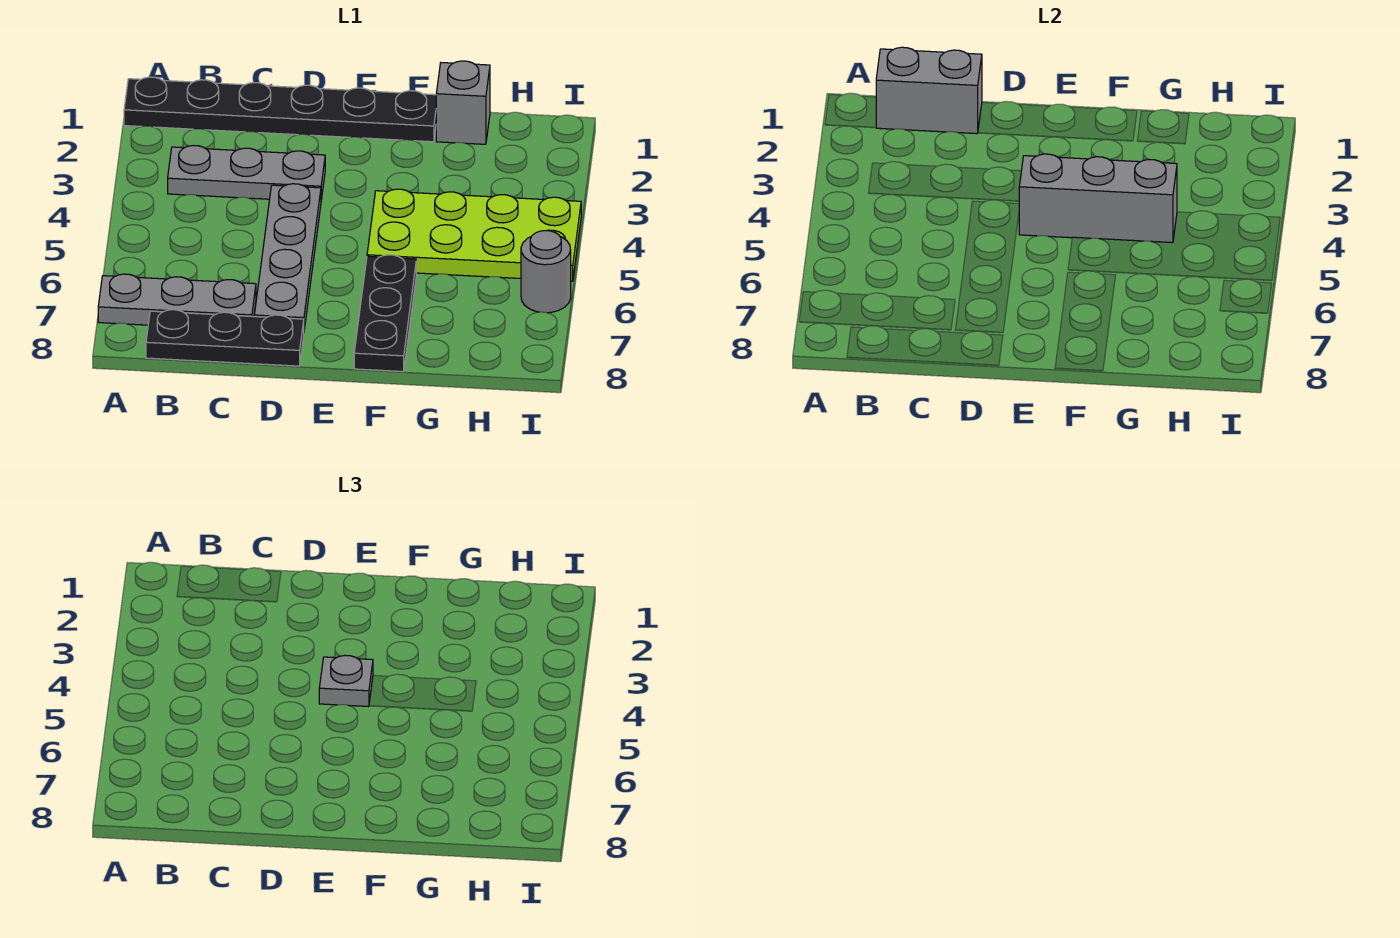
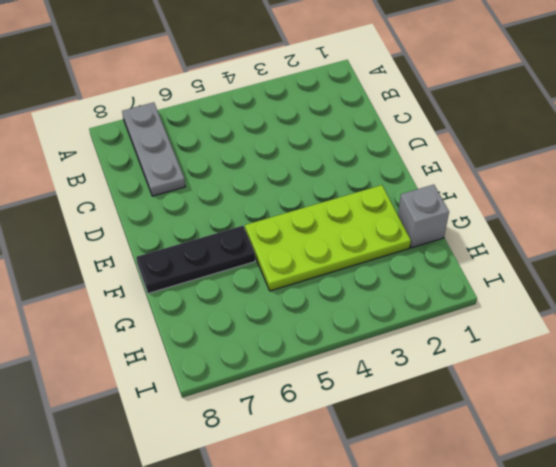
lime 2x4 plate [245,185,411,291] -> lime 2x4 plate turned to [367,189,581,281]
none -> black 1x6 plate [124,77,436,142]
none -> grey 1x3 plate [168,146,325,199]
none -> black 1x3 plate [146,310,304,366]

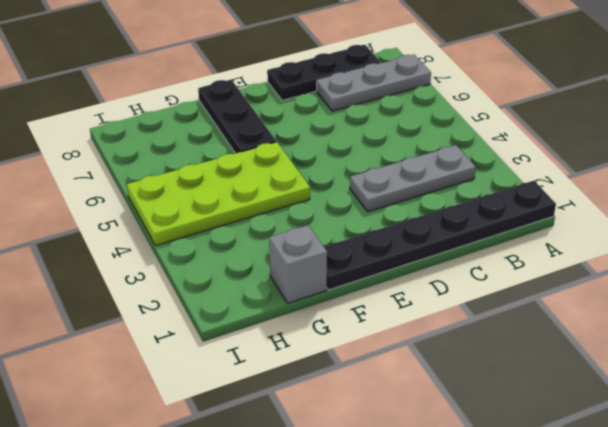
none -> grey 1x4 plate [254,184,321,329]
none -> grey 1x1 round brick [521,231,571,313]
none -> grey 1x2 brick [876,47,982,134]

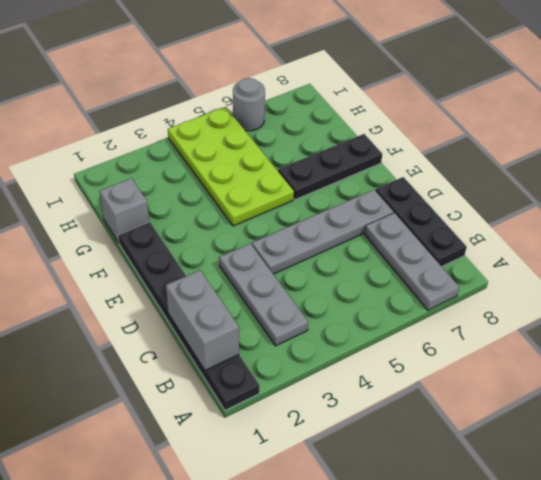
none -> grey 1x3 brick [1019,154,1177,243]
none -> grey 1x1 plate [319,655,373,707]

